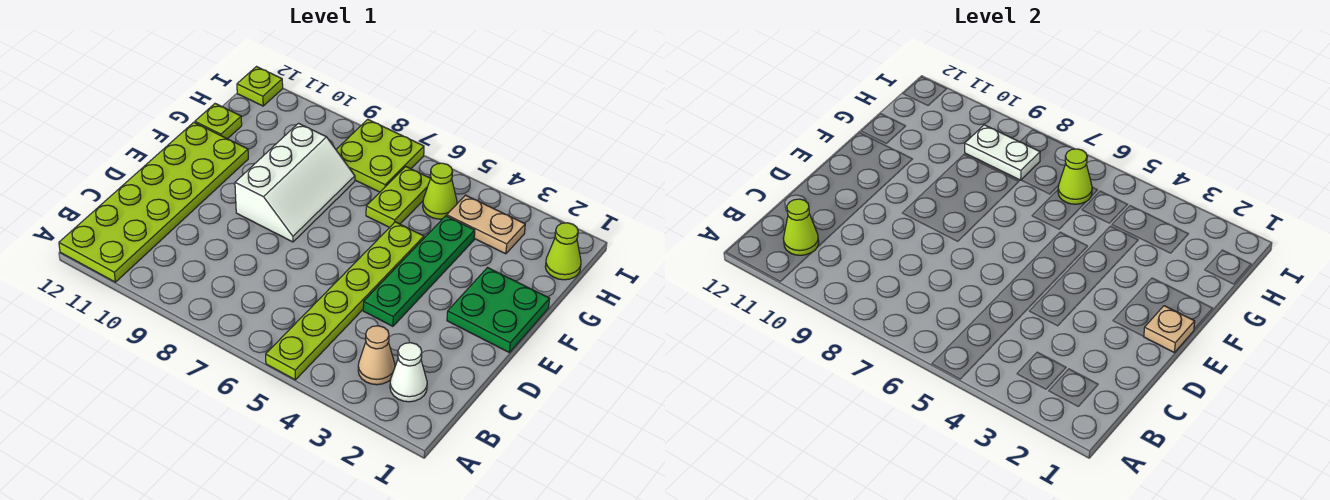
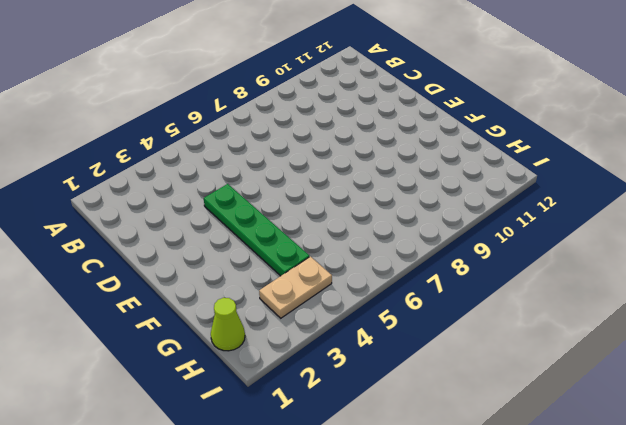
none -> lime 1x6 plate [266,222,424,380]
none -> lime 2x6 plate [59,122,248,282]
none -> white 1x1 cone [390,343,427,402]

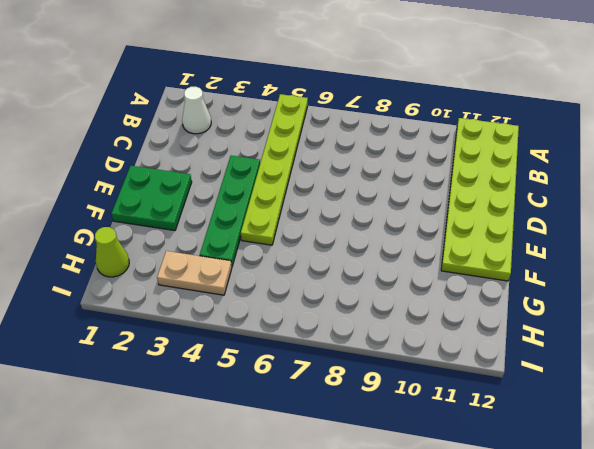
none -> tan 1x1 cone [358,326,395,385]
none -> white 2x3 slope [235,123,355,242]
none -> lime 1x2 plate [366,167,430,228]

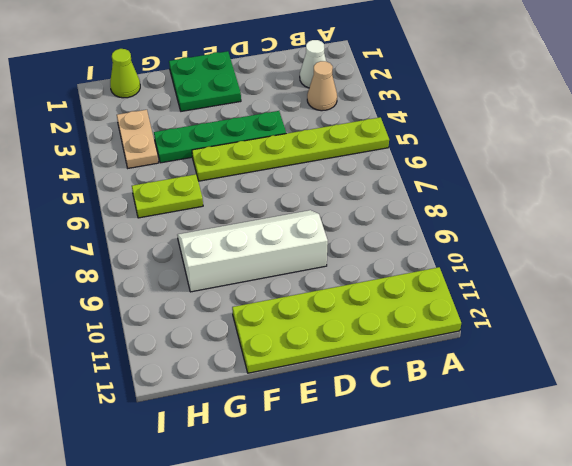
white 2x4 slope [177,210,328,292] -> white 2x3 slope [235,123,355,242]
none -> lime 1x1 plate [195,104,242,139]
none -> lime 1x1 cone [423,163,457,219]
none -> lime 2x2 plate [336,119,424,192]

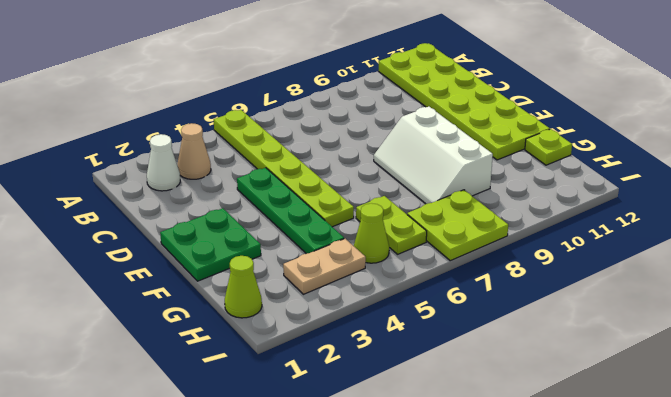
none -> lime 1x1 plate [237,67,283,106]
none -> lime 1x1 cone [783,199,819,255]
none -> tan 1x1 plate [1144,306,1195,353]

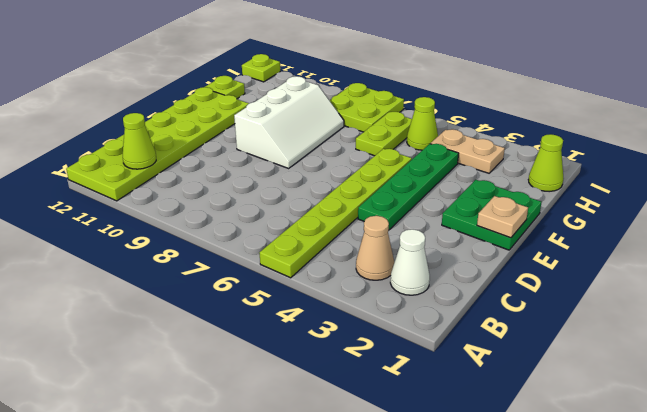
none -> lime 1x1 cone [1058,149,1092,204]
none -> white 1x2 plate [965,125,1040,180]

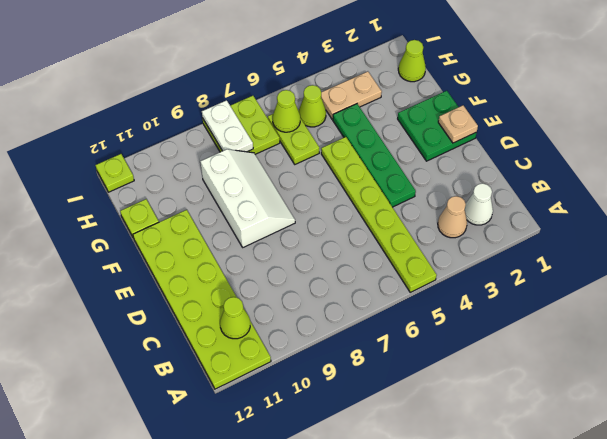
white 1x2 plate [202,100,253,152] -> white 1x2 plate turned to [965,125,1040,180]

